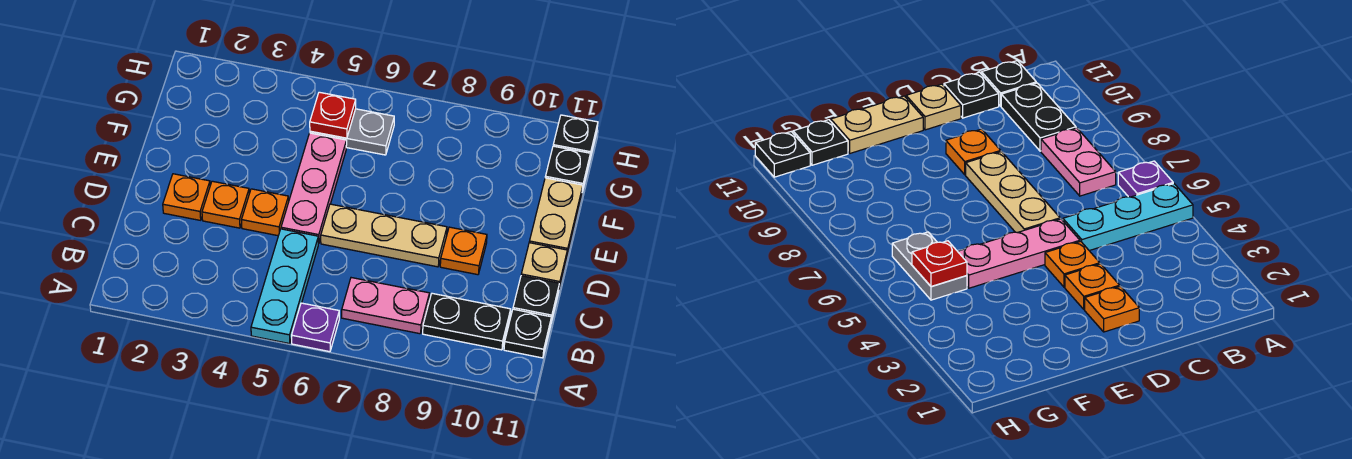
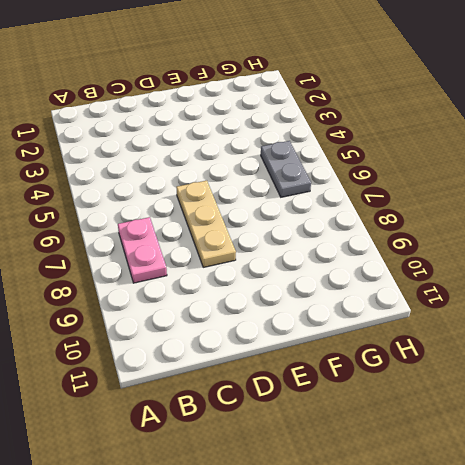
none -> cyan 1x3 plate [251,229,318,344]
none -> purple 1x1 plate [292,303,339,352]
none -> black 1x2 plate [423,293,511,350]

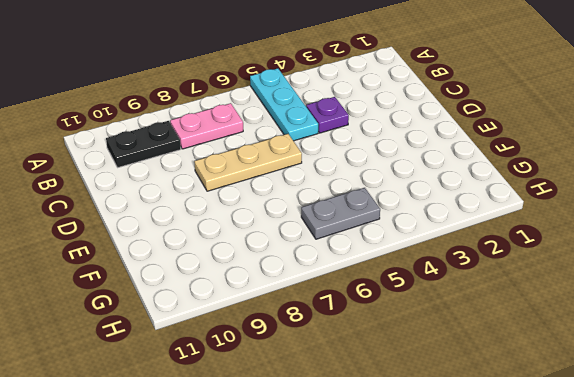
purple 1x1 plate [306,97,349,133] -> purple 1x1 plate moved to [292,303,339,352]
none -> black 1x1 plate [504,309,551,358]
none -> black 1x1 plate [513,276,559,322]
none -> orange 1x1 plate [163,174,210,220]

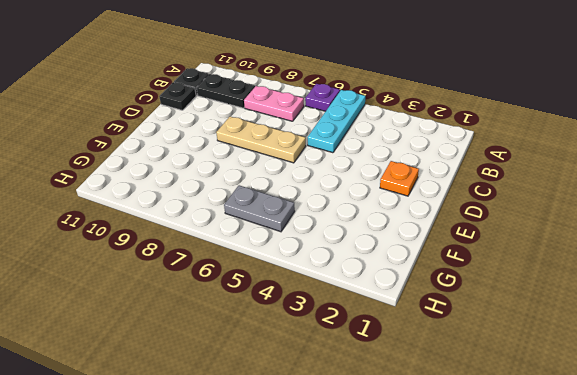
none -> orange 1x1 plate [202,181,249,228]
none -> orange 1x1 plate [242,189,289,236]
none -> pink 1x3 plate [281,133,347,244]

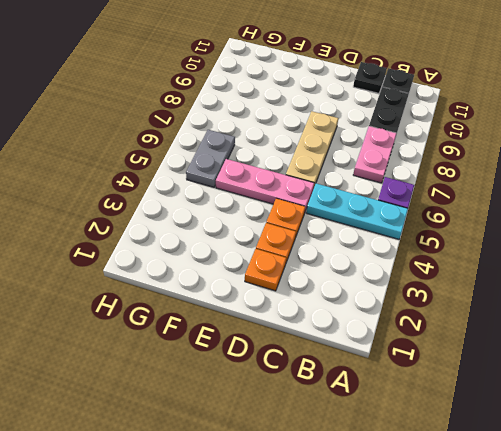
none -> orange 1x1 plate [440,227,487,275]
none -> tan 1x1 plate [521,243,567,288]
none -> tan 1x2 plate [529,178,583,255]

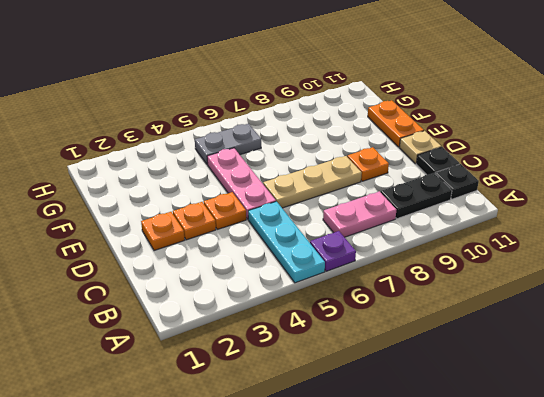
orange 1x2 plate [368,100,424,147] -> tan 1x2 plate [529,178,583,255]
none -> black 1x1 plate [545,146,590,192]
none -> black 1x1 plate [553,115,598,158]
none -> red 1x1 plate [310,92,356,138]

